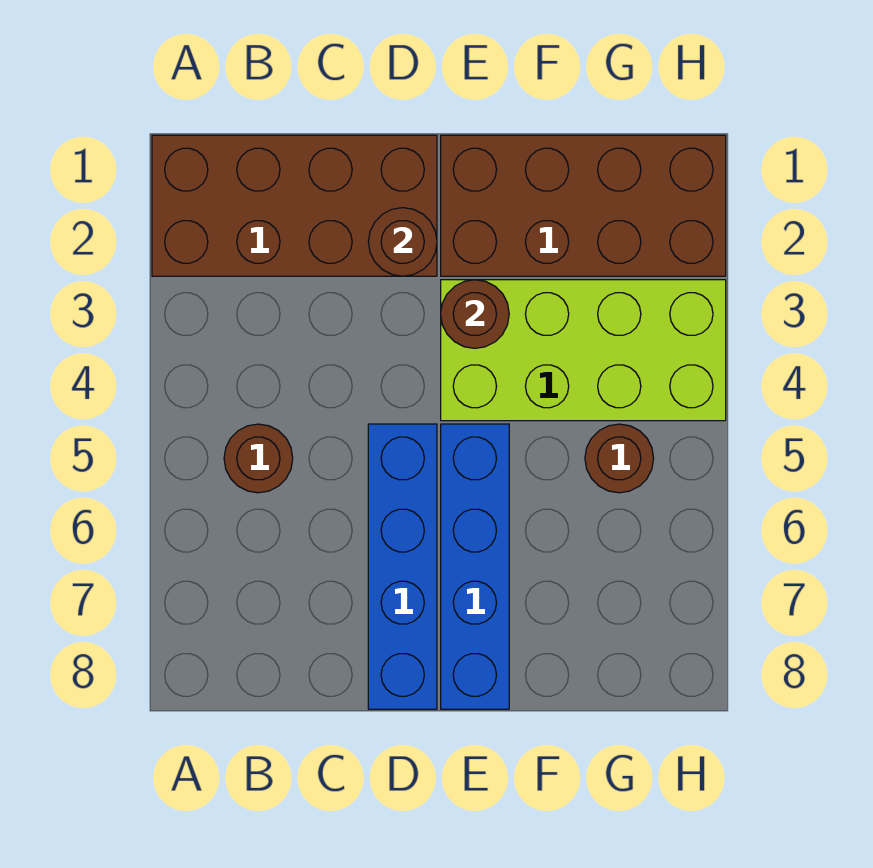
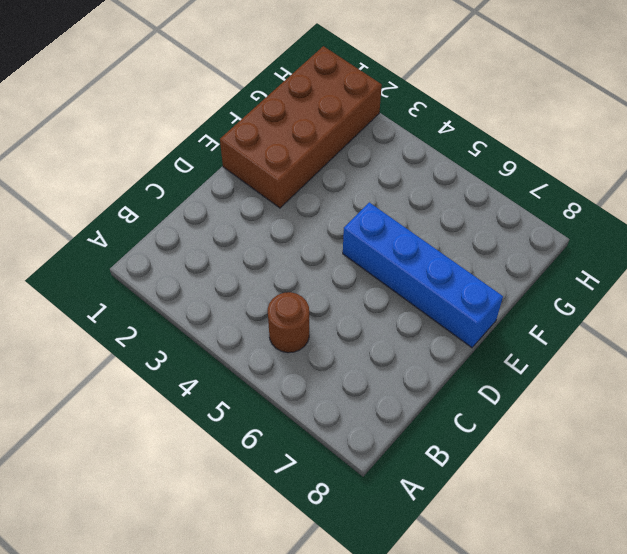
none -> brown 2x4 brick [152,135,437,276]
none -> blue 1x4 brick [368,424,437,709]

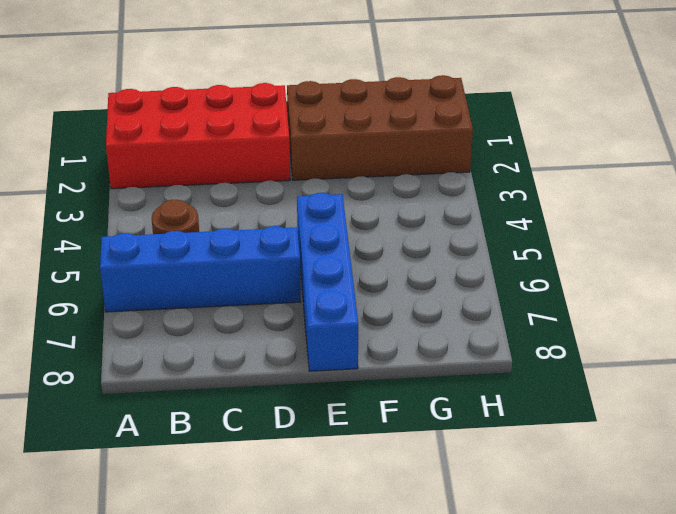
red 2x4 brick [106,83,290,189] -> brown 2x4 brick [152,135,437,276]
blue 1x4 brick [100,226,301,312] -> blue 1x4 brick turned to [368,424,437,709]
none -> lime 2x4 brick [441,280,726,421]
none -> brown 1x1 round brick [585,424,654,493]

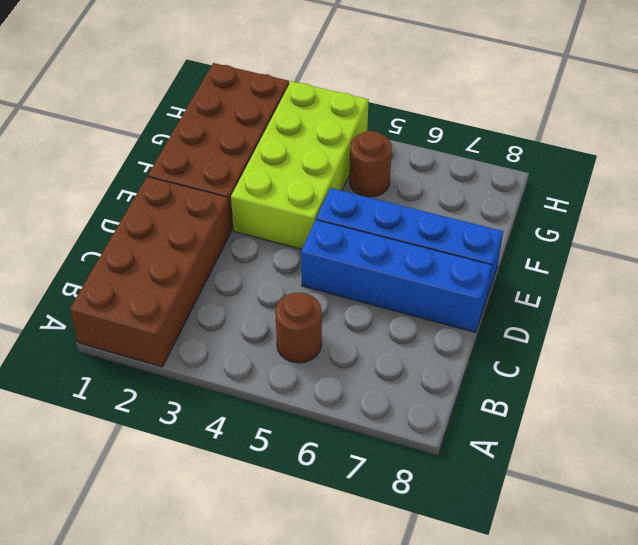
none -> brown 1x1 round brick [368,208,437,276]
none -> brown 1x1 round brick [441,280,509,348]

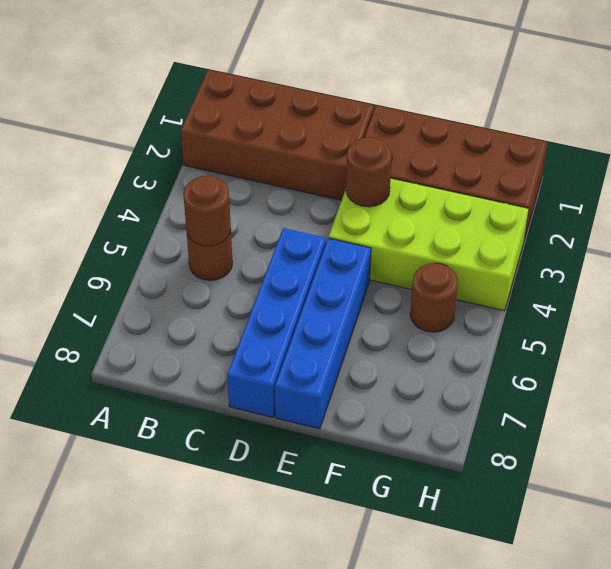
brown 1x1 round brick [183,176,231,246] -> brown 1x1 round brick moved to [368,208,437,276]

